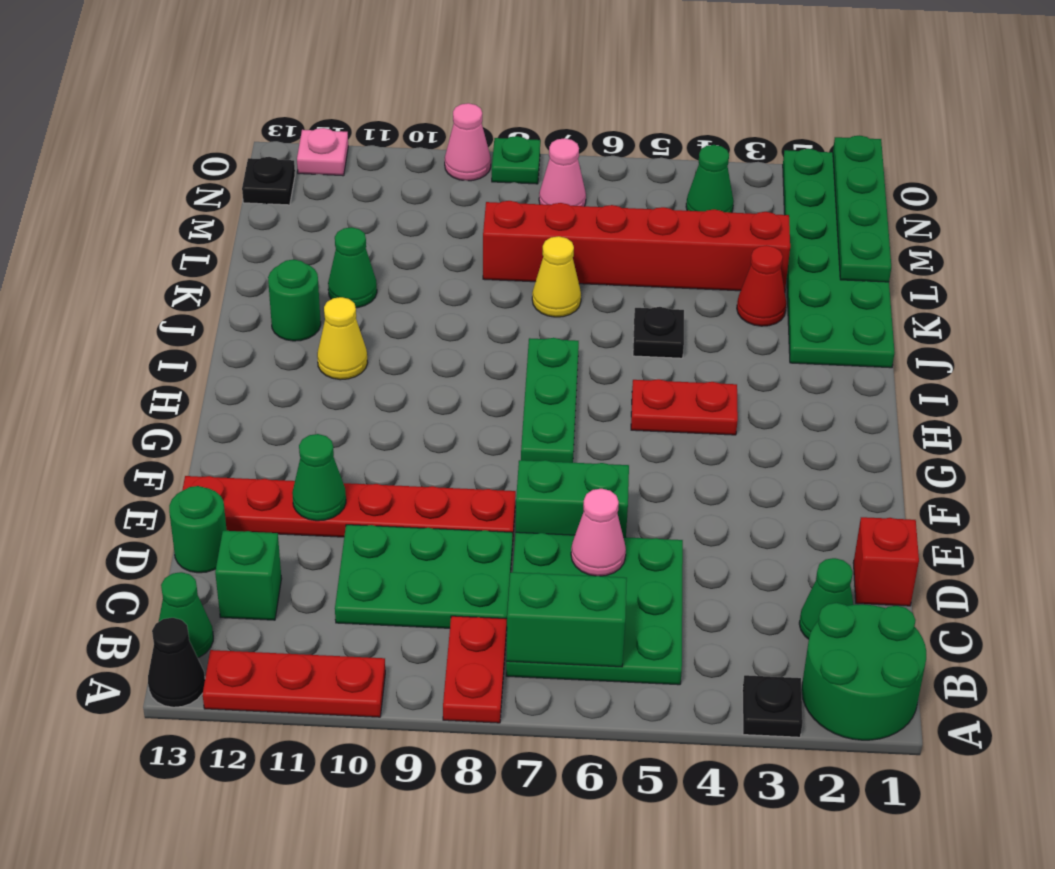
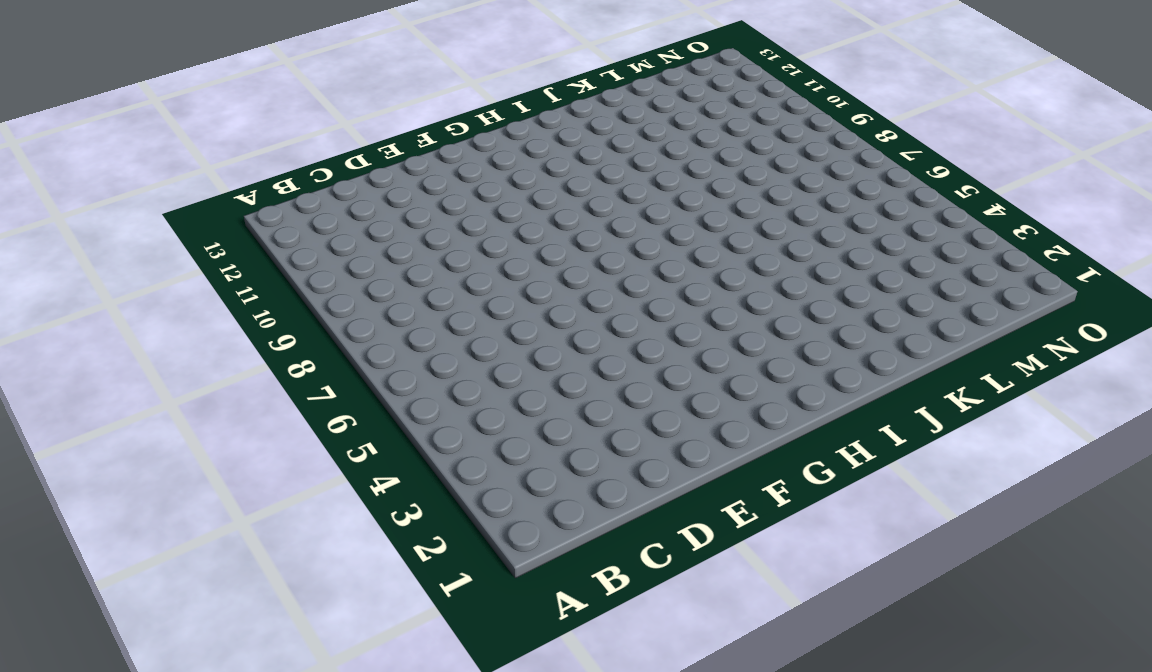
none -> green 2x2 round brick [802,603,926,740]
none -> black 1x1 plate [742,675,803,737]
none -> red 1x2 plate [443,616,507,723]
none -> red 1x3 plate [203,650,385,717]

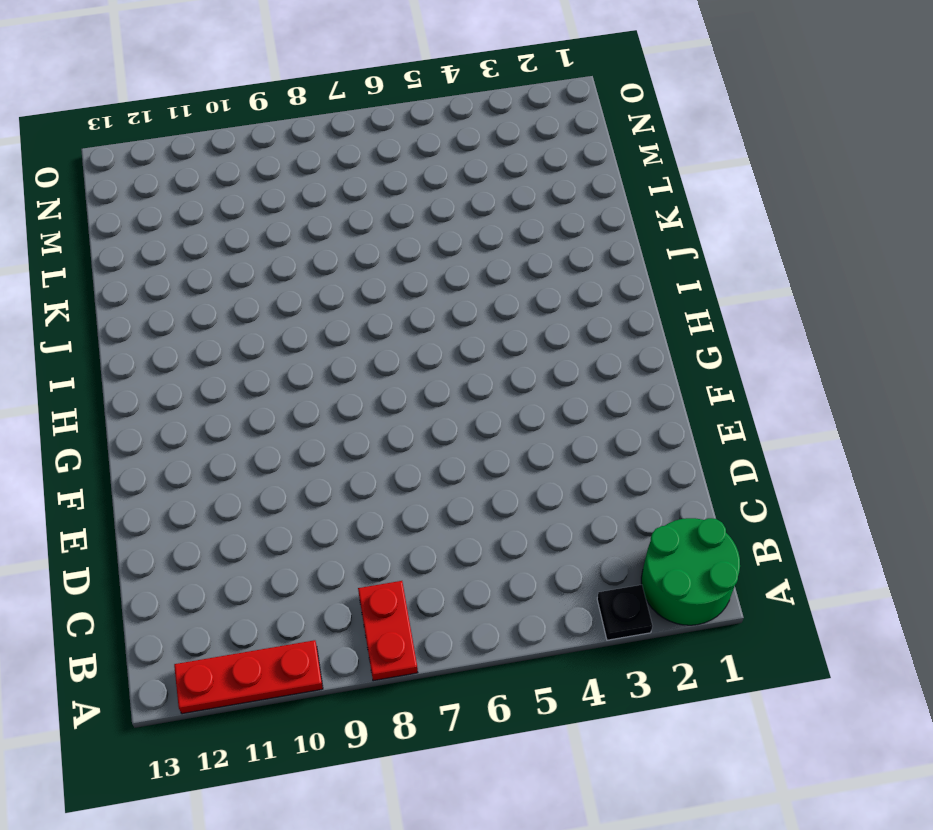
none -> black 1x1 cone [148,618,205,707]
none -> green 3x3 plate [506,532,683,685]
none -> green 1x1 cone [159,572,213,658]
none -> green 1x1 cone [799,558,853,639]

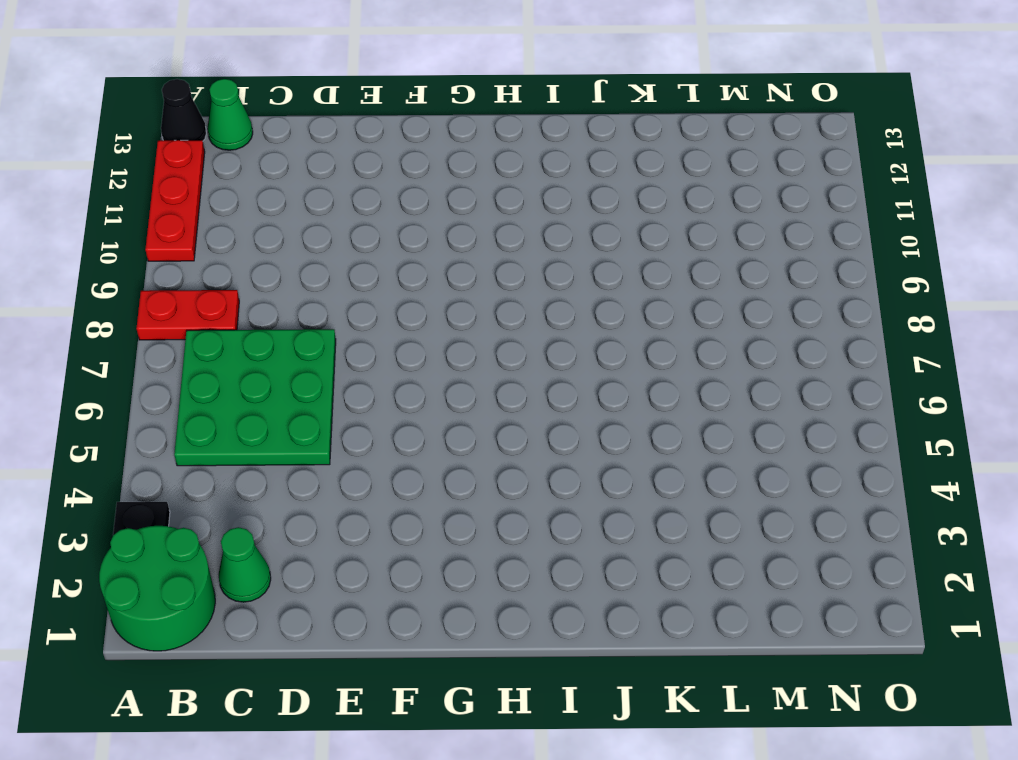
none -> green 2x3 plate [335,525,513,631]
none -> green 1x1 brick [215,531,282,620]
none -> red 1x1 brick [854,517,919,606]
none -> green 1x1 round brick [169,486,227,573]

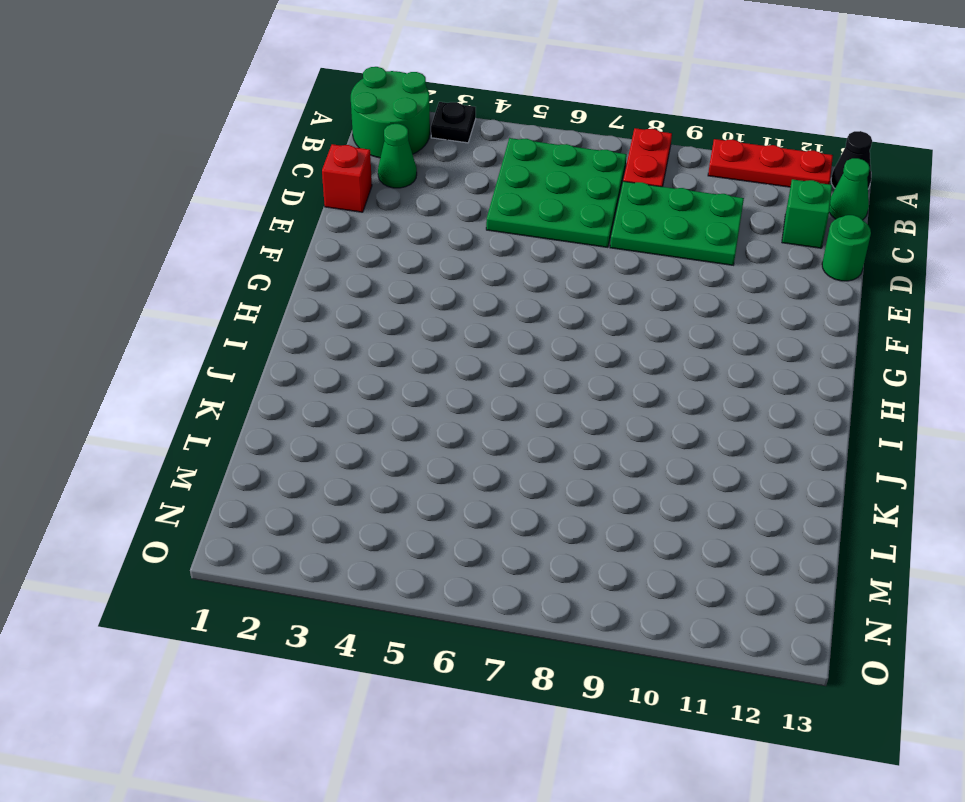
none -> green 1x2 brick [516,460,629,537]
none -> red 1x6 plate [182,476,516,537]
none -> green 1x3 plate [521,338,579,463]
none -> red 1x2 plate [631,379,738,435]

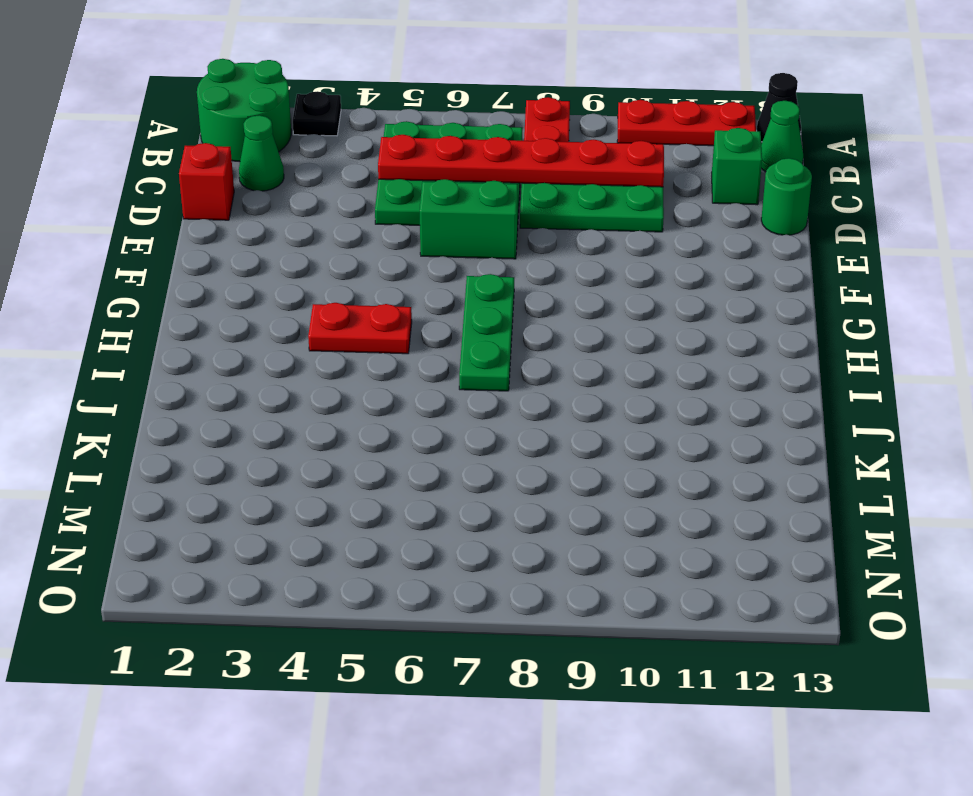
red 1x6 plate [378,135,664,187] -> red 1x6 plate moved to [182,476,516,537]
none -> yellow 1x1 cone [317,297,368,380]
none -> green 2x6 plate [783,149,895,368]
none -> black 1x1 plate [633,307,684,358]
none -> green 1x1 round brick [268,260,321,341]

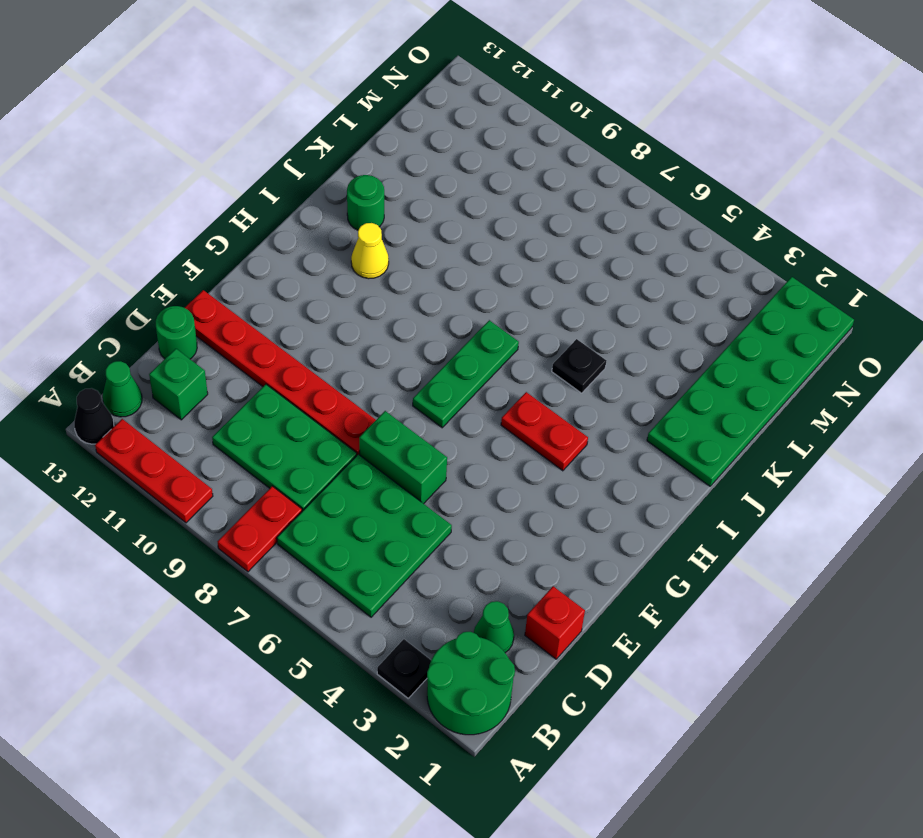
none -> red 1x1 cone [737,245,786,326]
none -> yellow 1x1 cone [532,236,581,317]
none -> green 1x1 cone [328,227,377,308]
none -> red 1x6 brick [483,201,790,291]

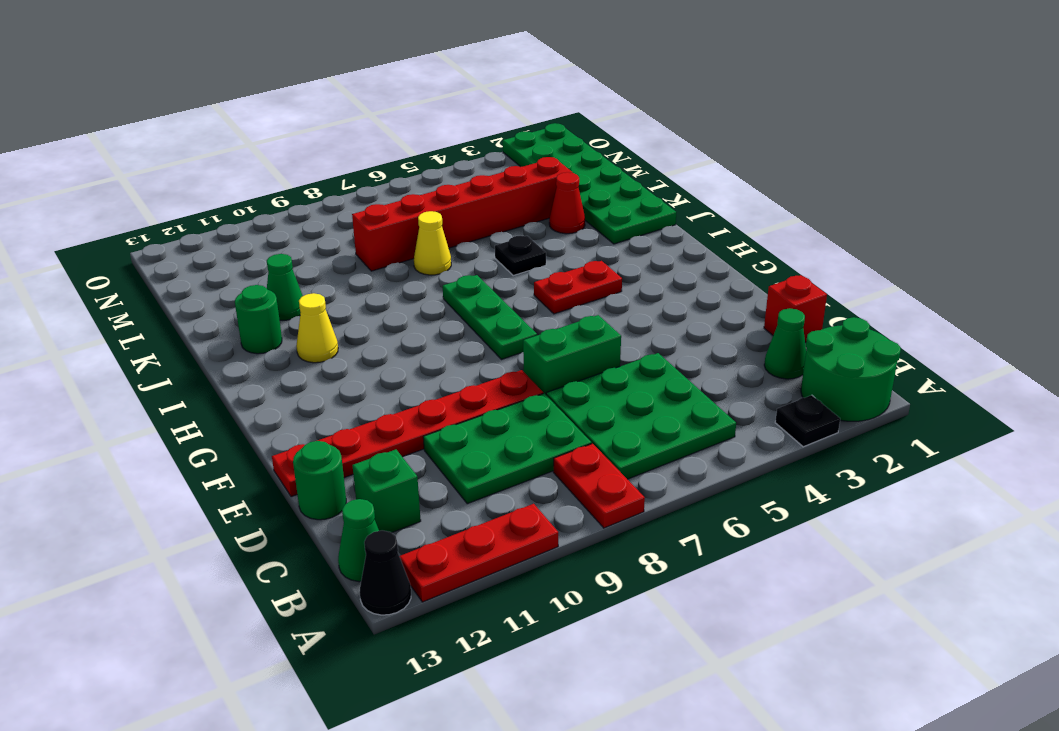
none -> green 1x1 cone [686,145,734,213]
none -> pink 1x1 cone [539,138,586,206]
none -> black 1x1 plate [242,157,295,205]
none -> green 1x1 plate [492,136,540,184]

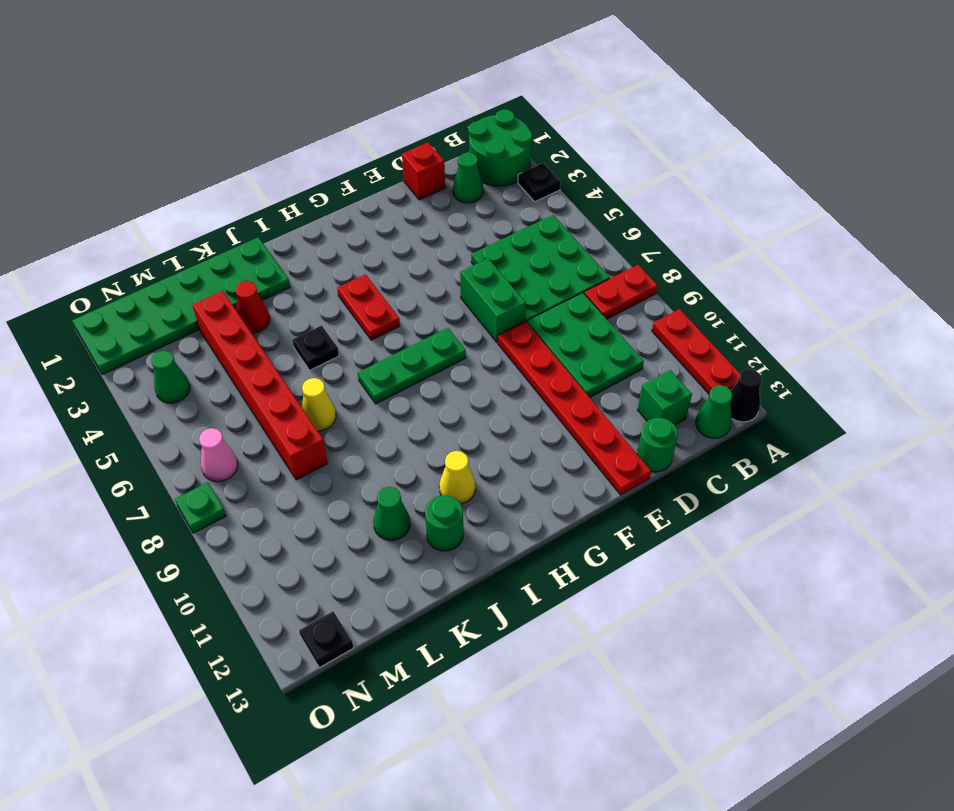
none -> pink 1x1 cone [445,103,491,181]
none -> pink 1x1 plate [297,128,348,176]
none -> green 1x2 brick [506,572,627,667]
none -> pink 1x1 cone [571,489,626,576]

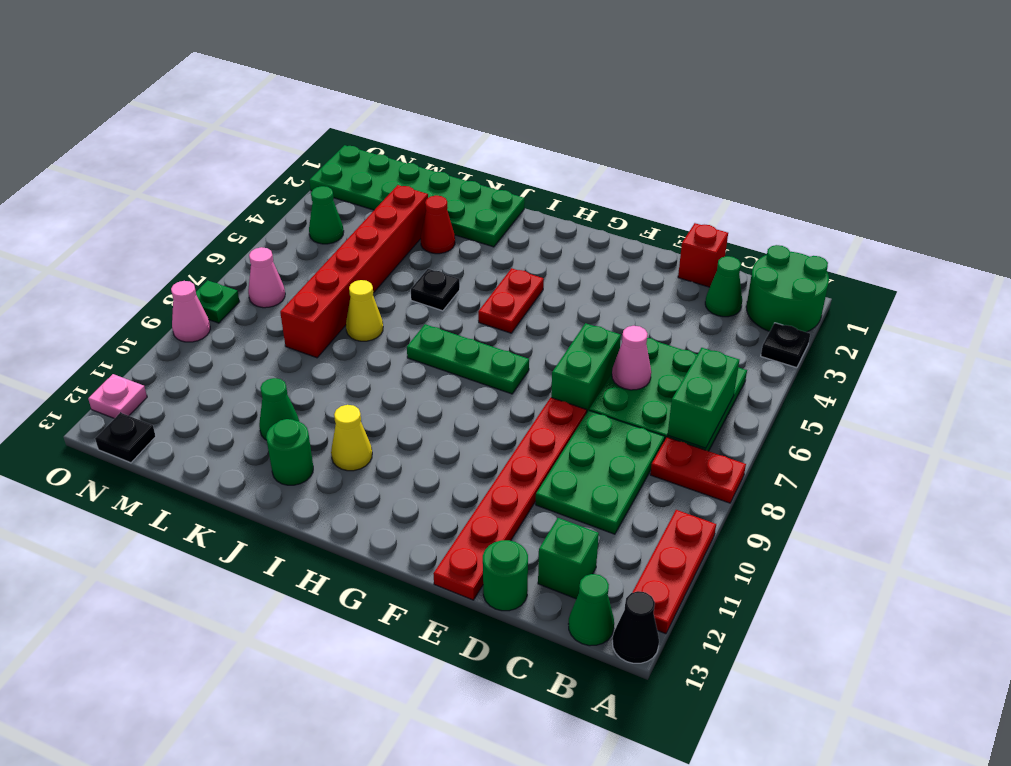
none -> green 1x1 cone [292,434,346,521]
none -> green 1x4 plate [833,136,891,282]

